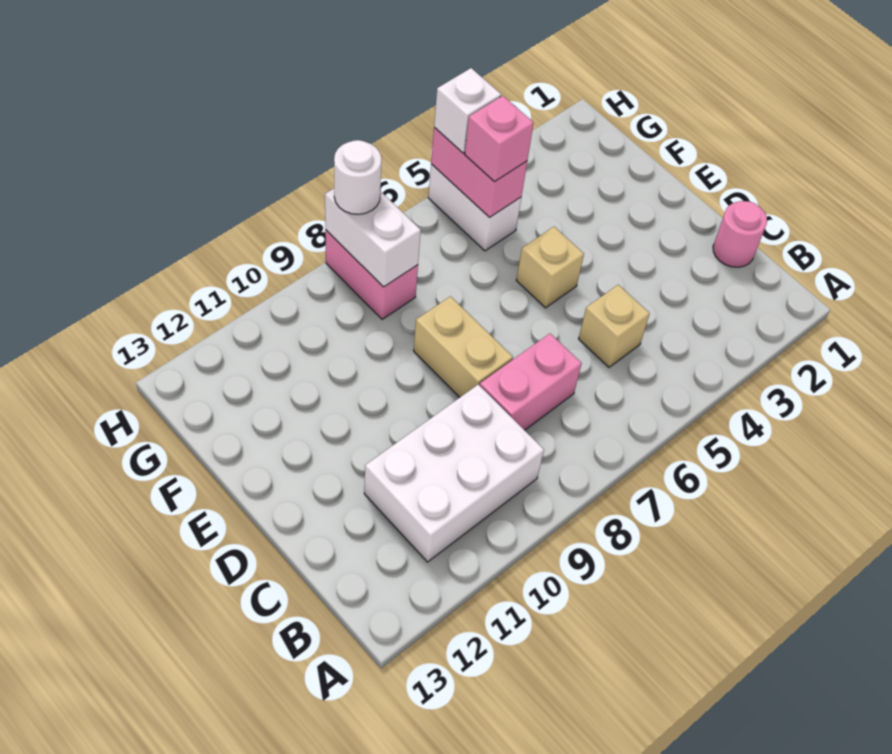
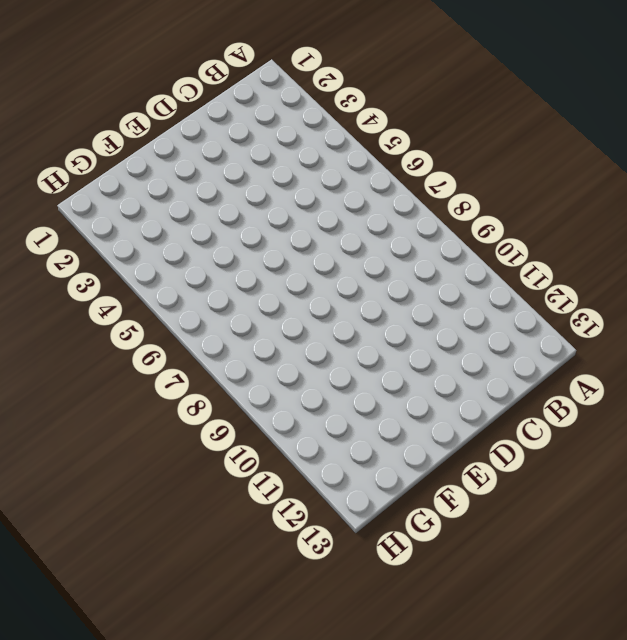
none -> white 2x3 brick [364,385,544,562]
none -> pink 1x1 round brick [713,201,767,267]
none -> tan 1x1 brick [579,285,650,367]

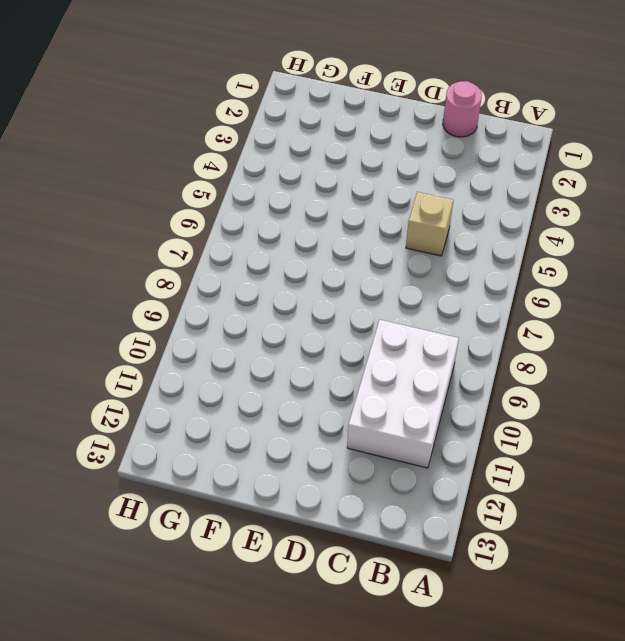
none -> pink 1x2 brick [480,334,582,430]
none -> tan 1x2 brick [414,296,513,397]
none -> tan 1x1 brick [516,227,584,308]

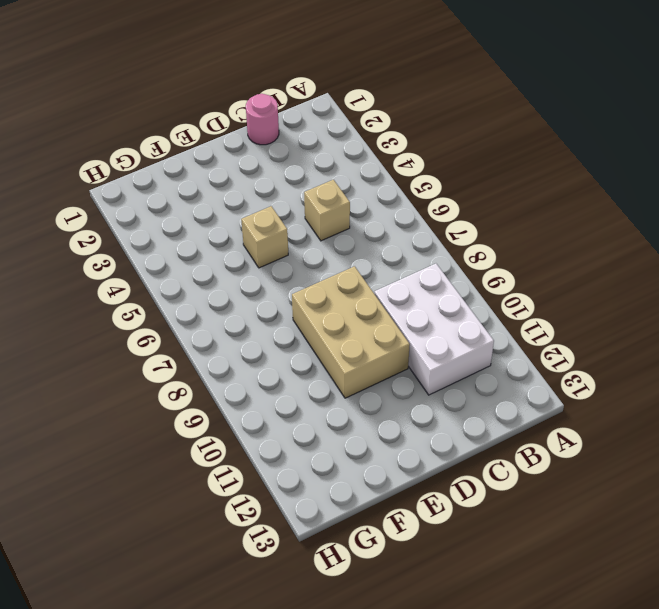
tan 2x3 brick [292,266,410,398] -> tan 1x2 brick [414,296,513,397]
none -> pink 1x2 brick [480,334,582,430]
none -> white 1x2 brick [428,164,521,251]
none -> pink 1x2 brick [325,230,418,319]

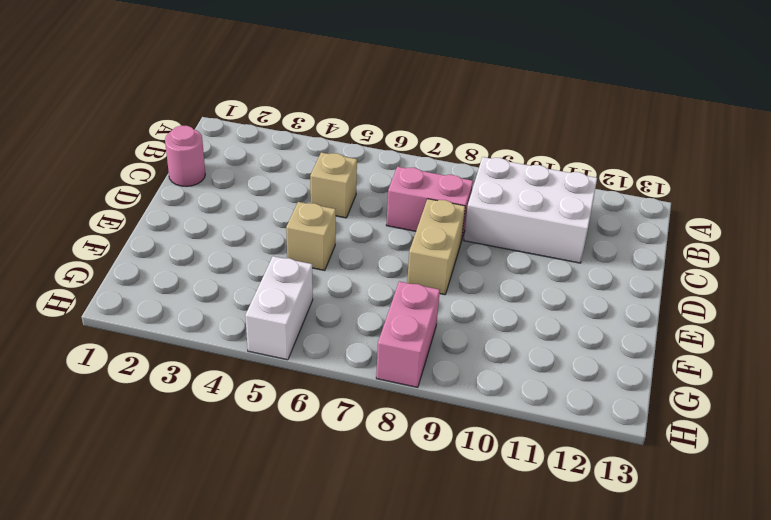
none -> pink 1x2 brick [431,128,527,218]
none -> white 1x2 brick [325,189,421,287]
none -> pink 1x1 brick [465,96,534,182]

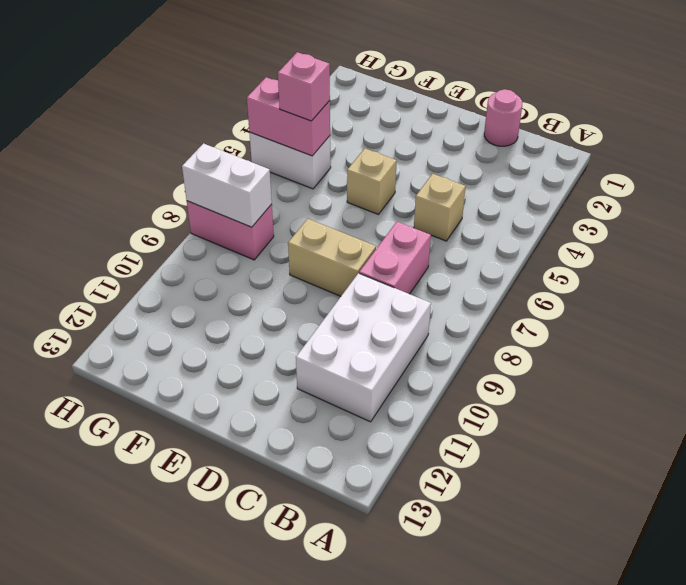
none -> white 1x1 brick [434,68,501,153]
none -> white 1x1 round brick [334,140,381,214]

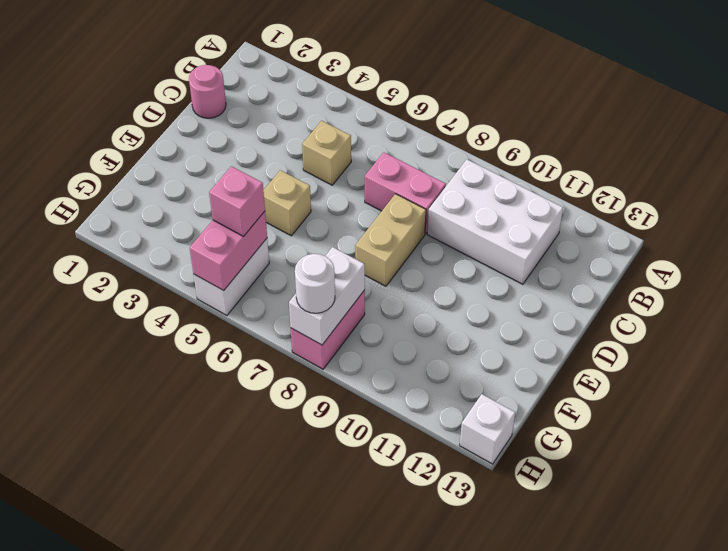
white 1x1 brick [459,394,515,464] -> white 1x1 brick moved to [434,68,501,153]

